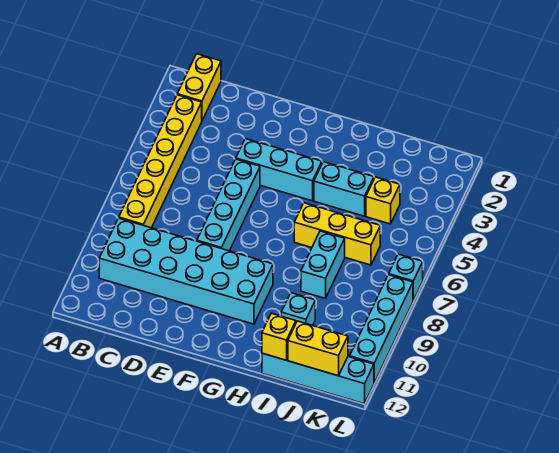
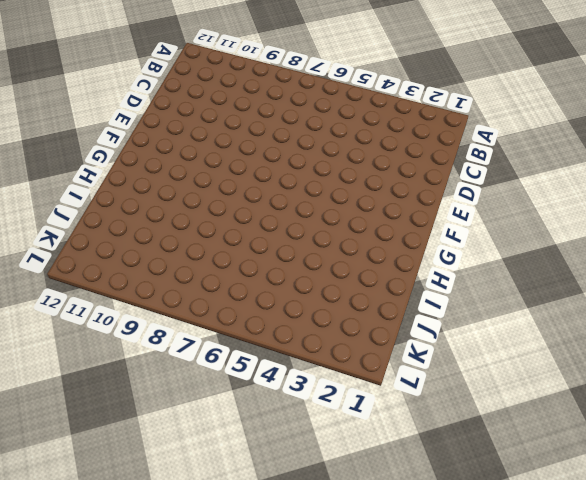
none -> yellow 1x2 brick [177,54,221,121]
none -> yellow 1x6 brick [119,95,202,228]
none -> cyan 2x6 brick [99,218,273,324]

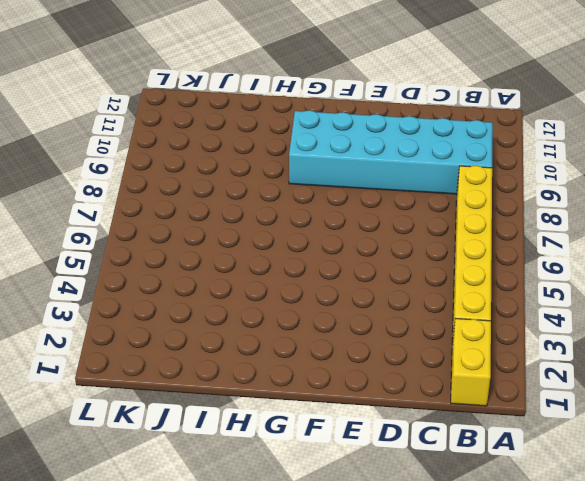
none -> cyan 1x3 brick [236,139,322,201]
none -> cyan 1x4 brick [197,159,260,251]
none -> cyan 1x2 brick [314,162,374,216]

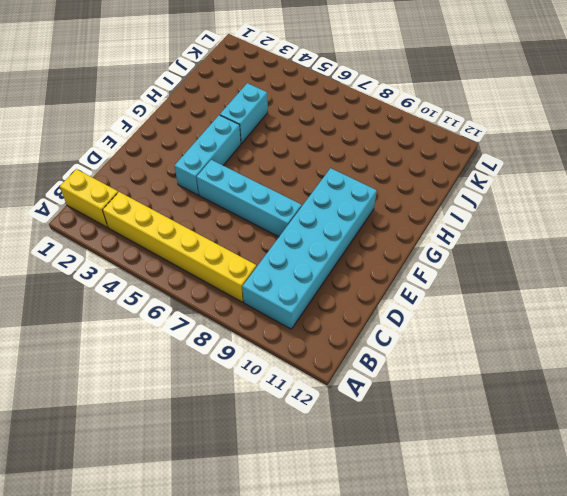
none -> yellow 1x3 brick [294,203,380,265]
none -> cyan 1x2 brick [301,231,345,298]
none -> cyan 1x1 brick [281,293,315,326]

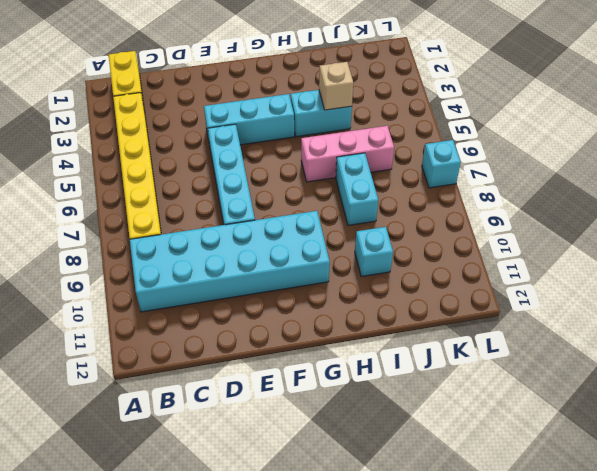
pink 1x3 brick [301,126,394,182] -> yellow 1x3 brick [294,203,380,265]
tan 1x1 brick [319,62,353,110] -> none
none -> cyan 1x4 brick [262,353,374,404]
none -> yellow 1x1 brick [366,177,400,224]
none -> cyan 1x4 brick [350,275,413,383]

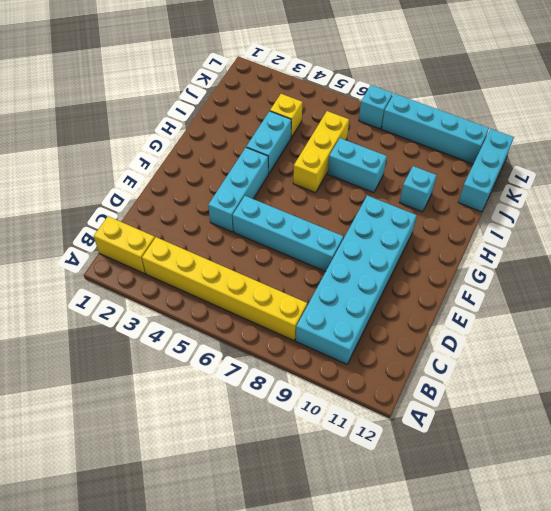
cyan 1x3 brick [458,129,514,212] -> cyan 1x4 brick [262,353,374,404]
none -> yellow 1x1 brick [262,313,296,360]
none -> yellow 1x2 brick [288,321,348,376]

